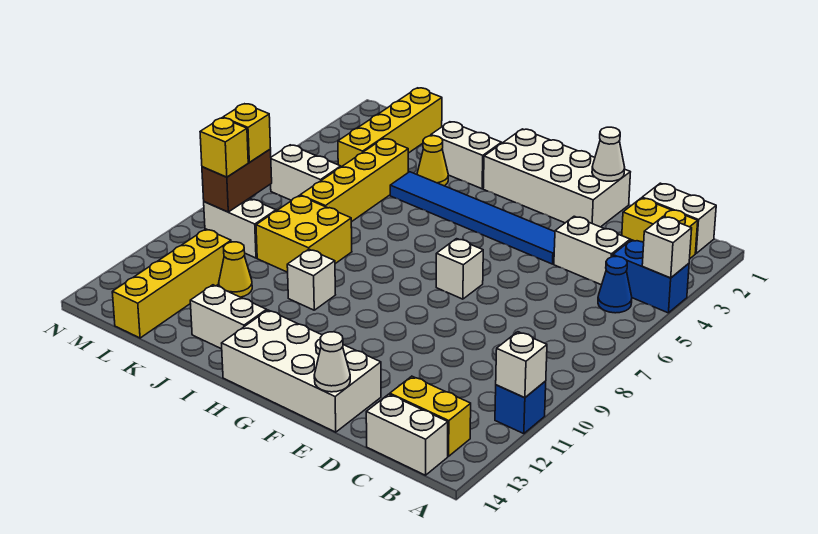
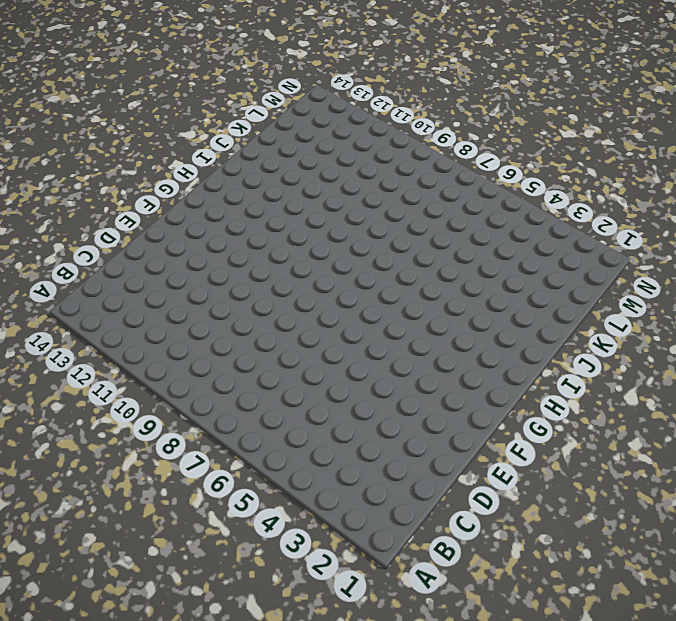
none -> blue 1x2 brick [613,240,689,313]
none -> blue 1x1 brick [495,381,546,434]
none -> white 1x2 brick [642,183,716,253]
none -> yellow 1x2 brick [622,198,698,258]

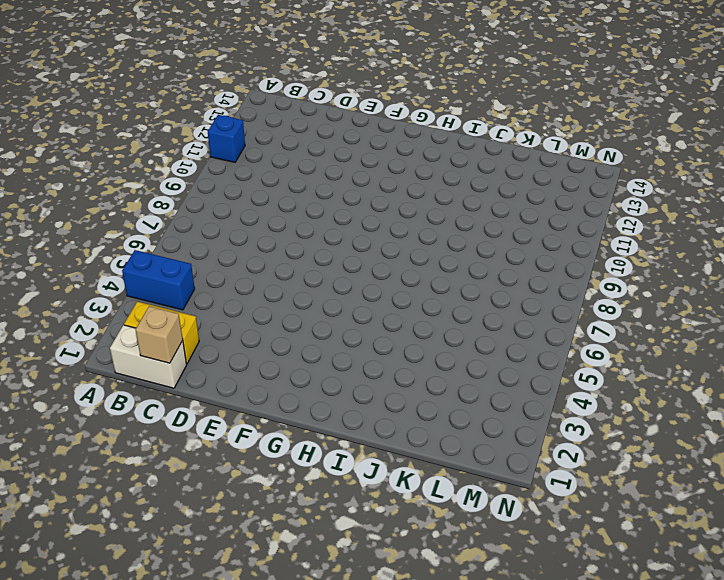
tan 1x1 brick [136,306,183,363] -> none
none -> blue 1x1 cone [598,256,632,313]
none -> yellow 1x2 brick [390,376,471,456]
none -> white 1x2 brick [366,394,448,475]
none -> white 1x2 brick [554,216,630,285]

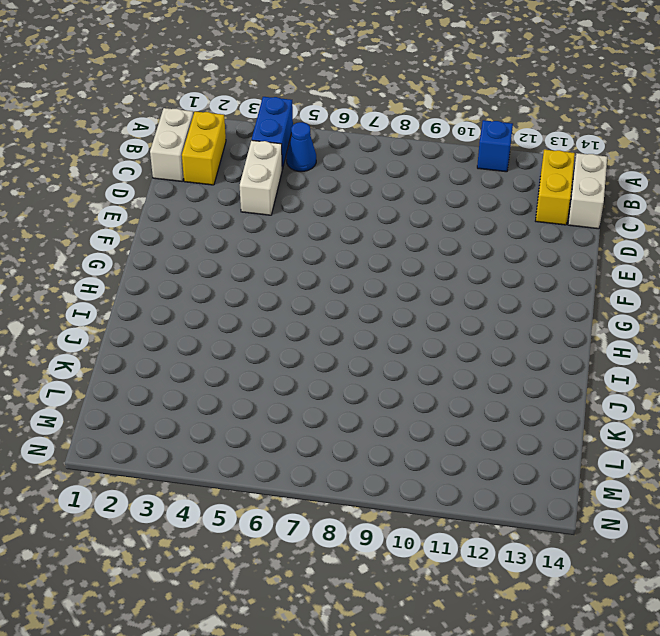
none -> white 2x4 brick [483,129,630,227]
none -> blue 1x6 tile [390,172,555,264]
none -> white 2x4 brick [222,310,381,432]
none -> white 1x1 brick [436,239,483,299]

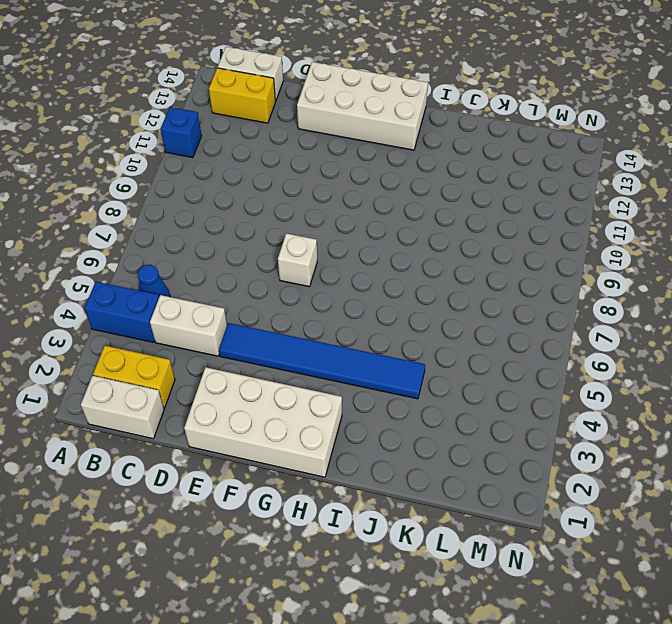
none -> white 1x2 brick [431,122,501,189]
none -> white 1x1 brick [287,249,335,310]
none -> white 1x2 brick [190,285,267,349]
none -> yellow 1x1 cone [417,136,448,186]

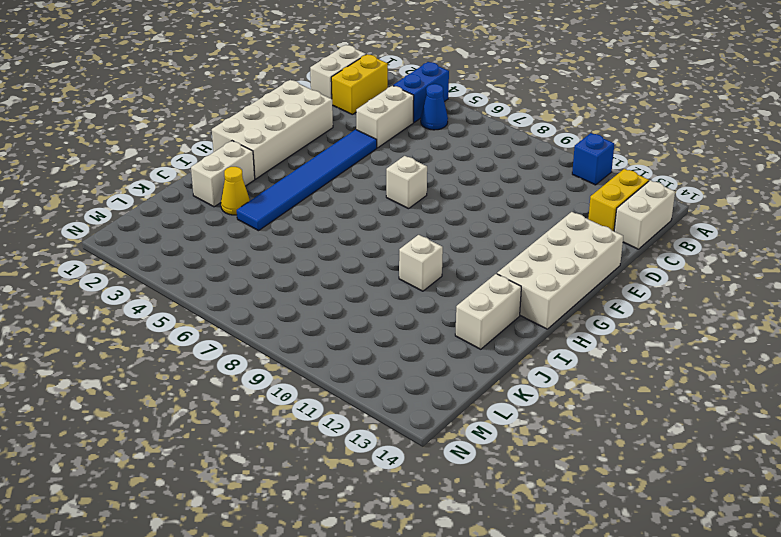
none -> yellow 2x2 brick [256,196,352,272]
none -> yellow 1x4 brick [300,139,408,222]
none -> yellow 1x1 cone [219,242,252,297]
none -> yellow 1x4 brick [338,88,442,167]

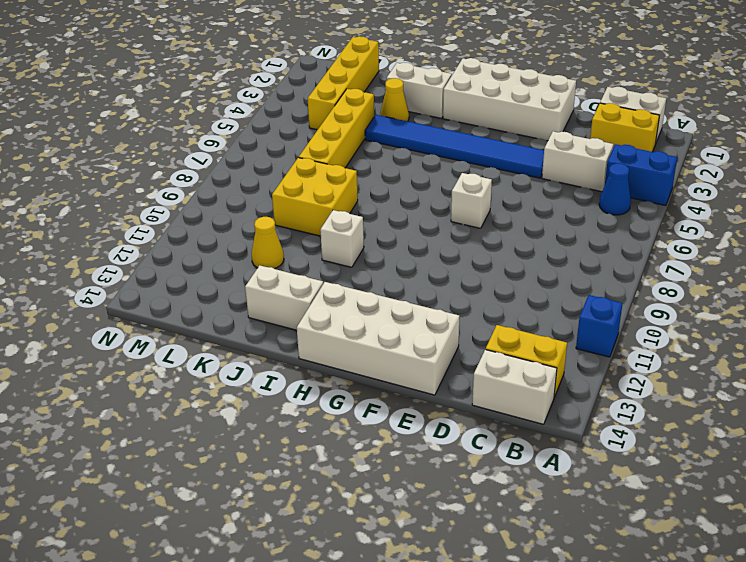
none -> white 1x2 brick [271,145,341,200]
none -> white 1x2 brick [204,198,276,258]
none -> yellow 1x4 brick [112,229,231,338]
none -> white 1x1 brick [642,217,692,278]

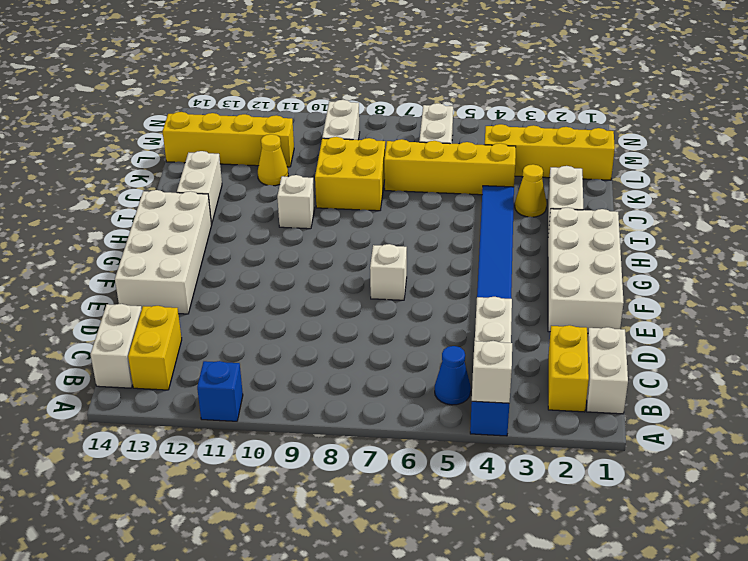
none -> white 1x1 brick [496,332,547,398]
none -> white 1x1 cone [592,127,625,181]
none -> white 1x1 cone [314,332,350,392]
none -> brown 1x2 brick [202,149,272,212]

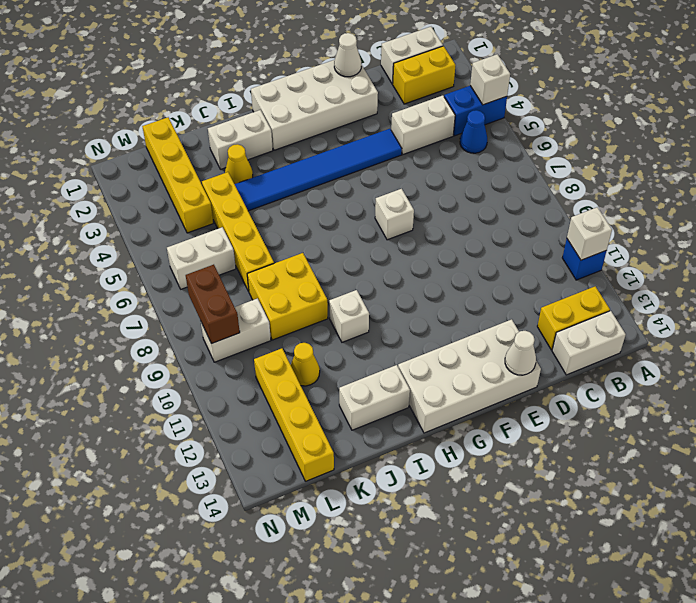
none -> yellow 1x1 brick [223,104,271,162]
none -> yellow 1x1 brick [200,118,248,177]

